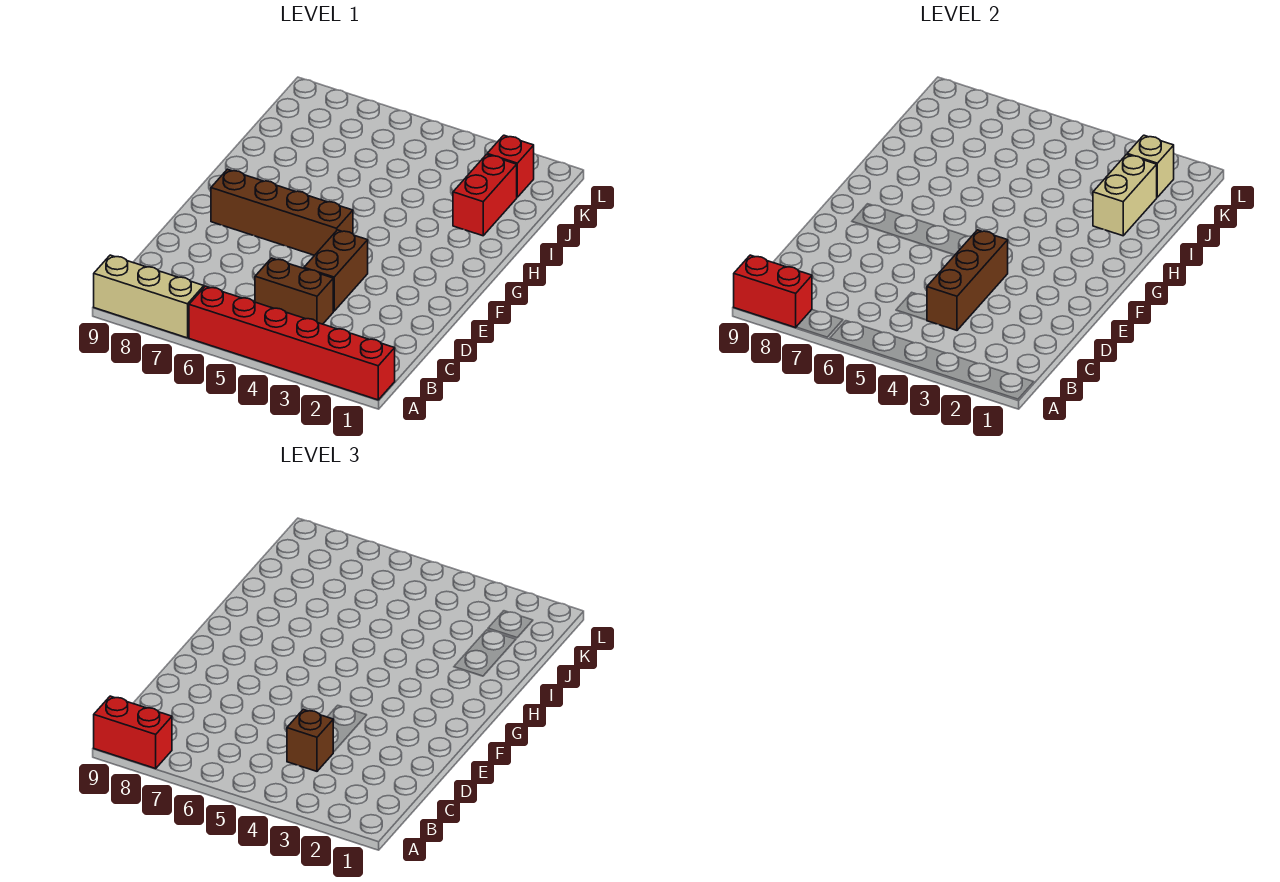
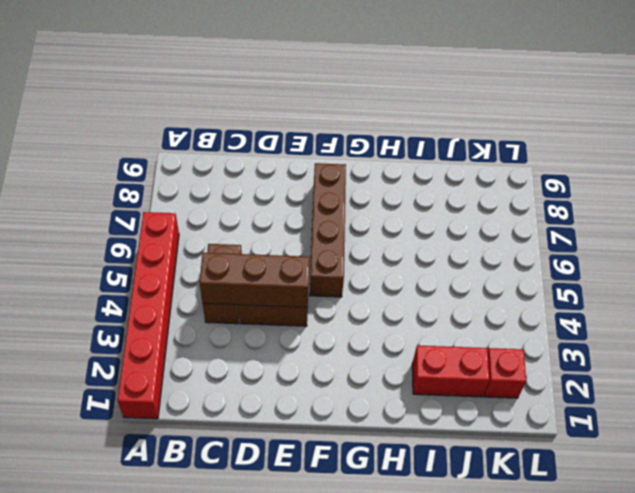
none -> tan 1x3 brick [94,255,204,338]
none -> red 1x2 brick [734,255,812,328]
none -> tan 1x2 brick [1093,155,1157,236]

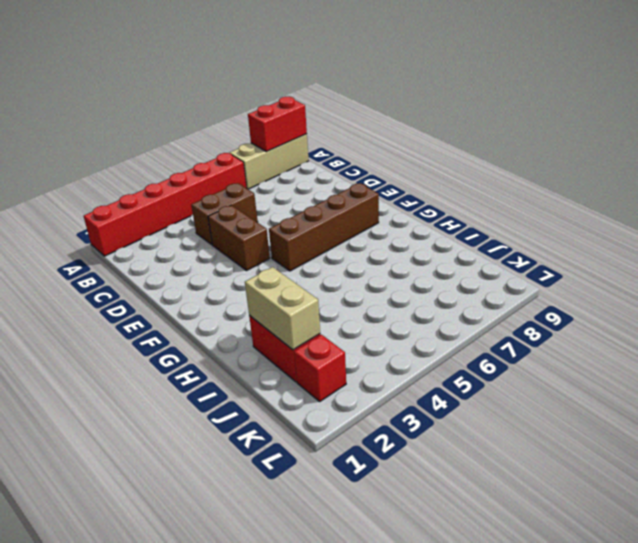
none -> brown 1x3 brick [927,230,1008,330]
none -> tan 1x1 brick [1127,135,1174,197]
none -> red 1x2 brick [94,696,172,769]

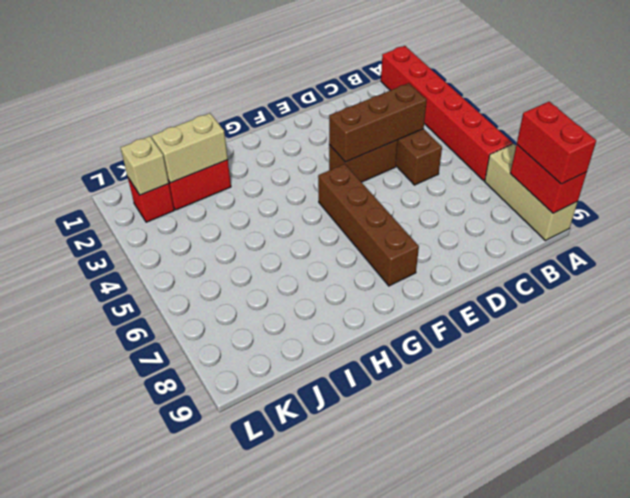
none -> brown 1x1 brick [287,709,333,771]

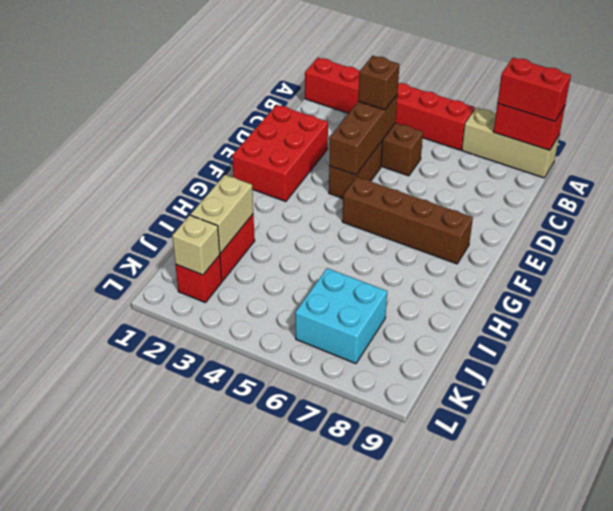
red 2x3 brick [232,105,328,202] -> none
cyan 2x2 brick [295,268,387,364] -> none

